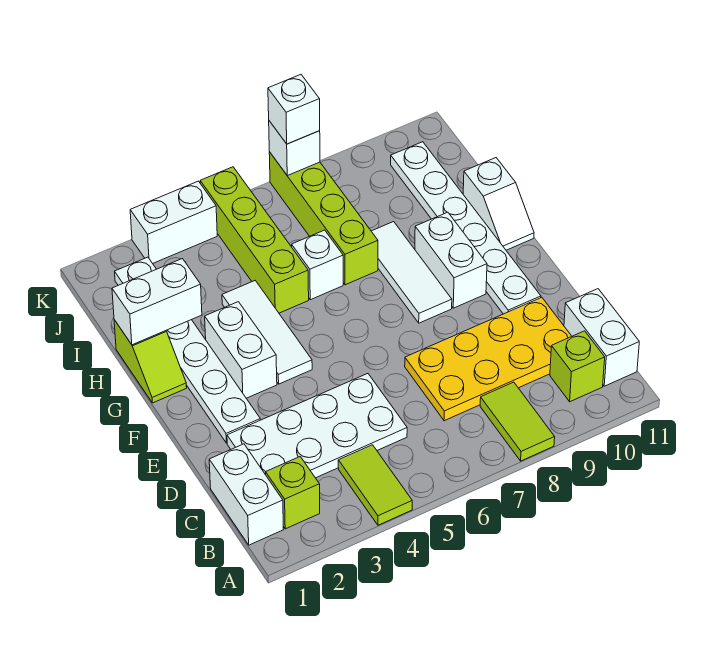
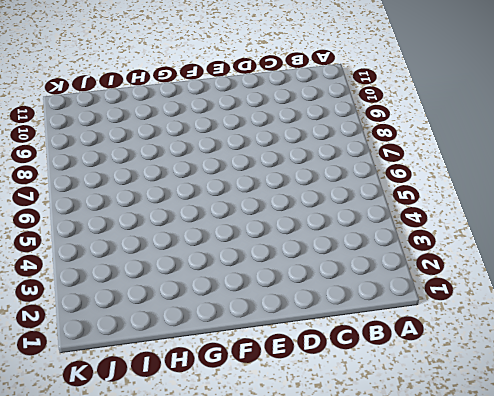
none -> lime 1x2 tile [338,445,412,525]
none -> lime 1x2 tile [480,382,555,461]
none -> white 1x2 brick [209,444,283,545]

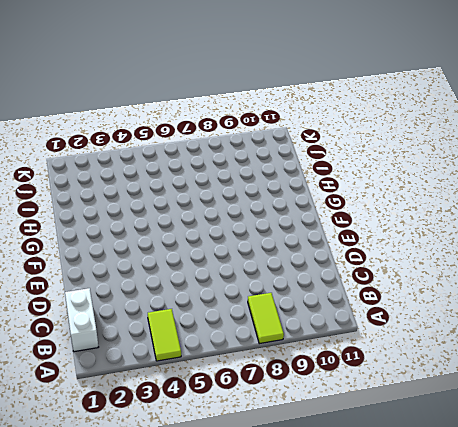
none -> lime 1x1 brick [266,457,320,529]
none -> lime 1x1 brick [550,331,605,402]
none -> white 1x2 brick [564,289,639,386]

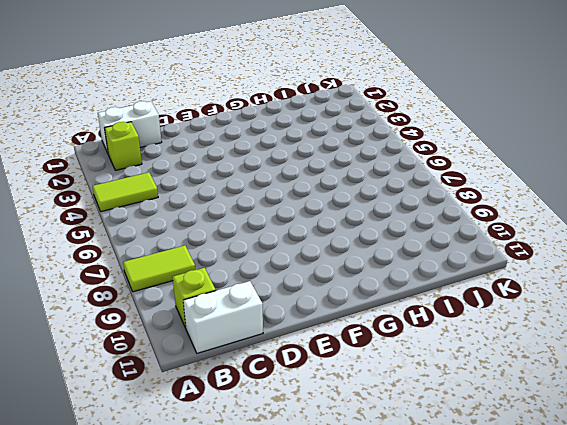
none -> white 2x4 plate [227,374,407,478]
none -> yellow 2x4 plate [405,297,572,421]
none -> white 1x6 plate [115,257,260,443]

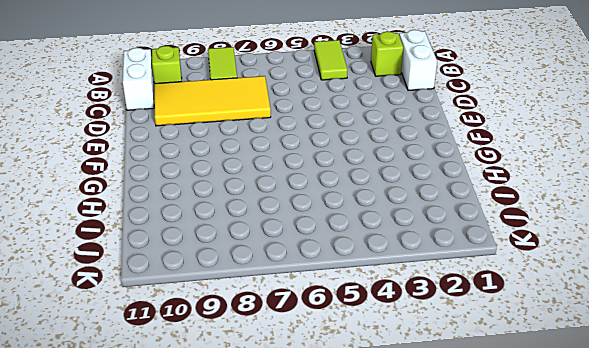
yellow 2x4 tile [154,76,271,126] -> yellow 2x4 plate [405,297,572,421]
none -> white 2x4 plate [227,374,407,478]
none -> white 1x6 plate [115,257,260,443]
none -> white 1x6 plate [391,142,541,314]

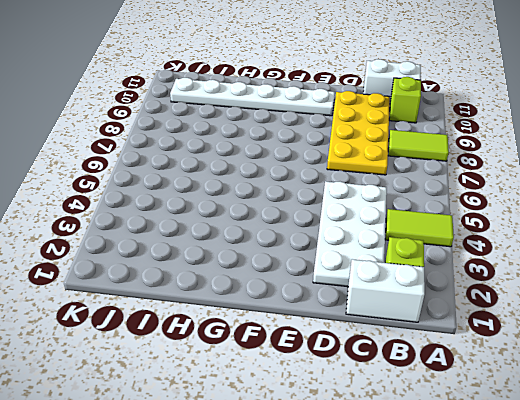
none -> white 1x6 plate [115,257,260,443]
none -> white 1x2 brick [205,302,277,398]
none -> white 1x3 tile [222,281,312,384]

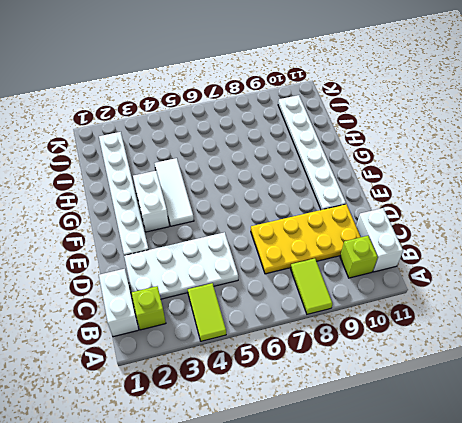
none -> white 1x3 tile [371,222,452,323]
none -> white 1x2 brick [415,212,487,308]
none -> lime 1x2 slope [114,320,187,403]

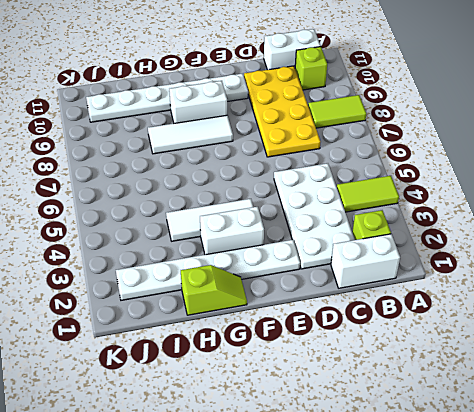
none -> white 1x2 slope [463,158,534,250]
none -> lime 1x4 brick [200,167,309,313]
none -> white 1x1 brick [292,230,343,300]

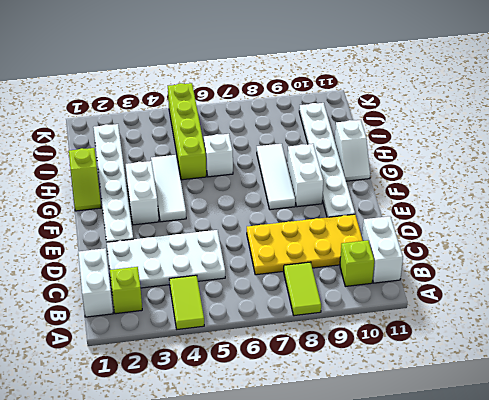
none -> lime 1x4 brick [269,152,378,285]
none -> white 1x2 brick [130,181,217,263]
none -> white 1x2 brick [112,259,202,345]

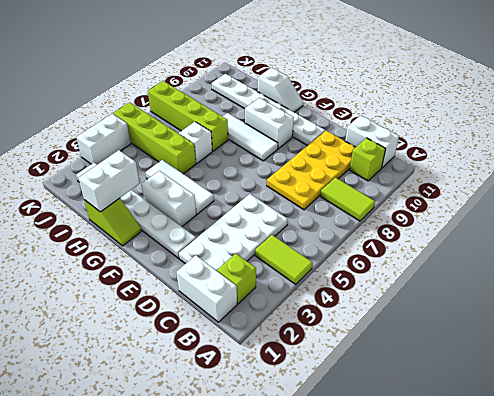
none -> white 1x1 brick [269,121,320,176]
none -> white 1x1 brick [268,75,320,144]

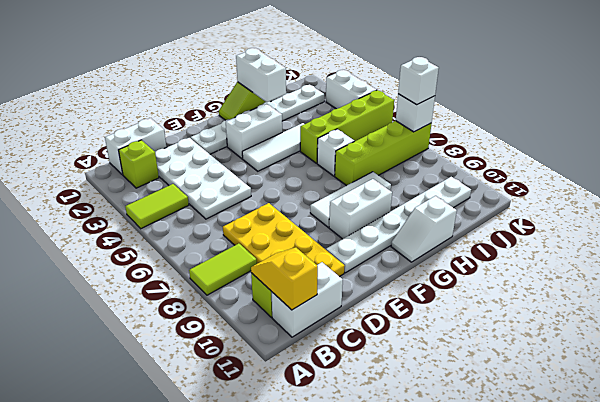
yellow 1x2 slope [251,248,318,310] -> none

